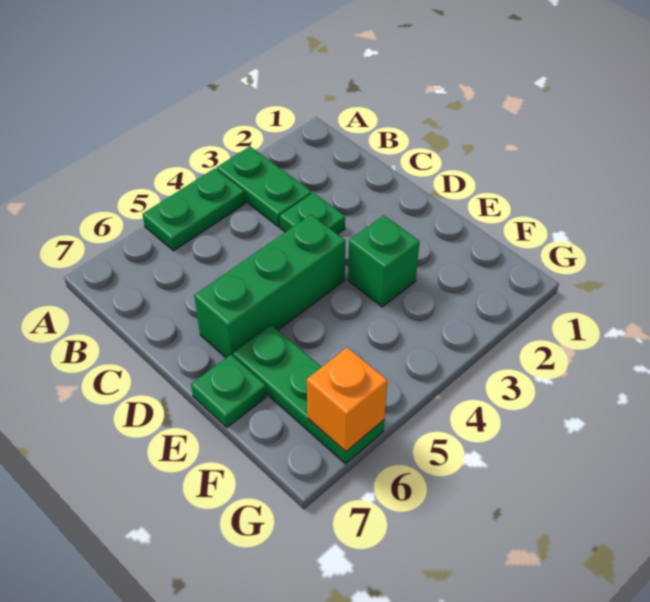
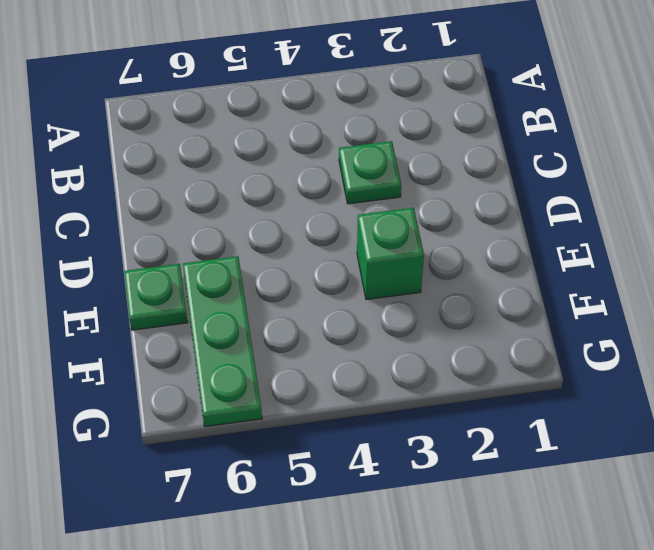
none -> green 1x2 plate [217,146,312,227]
none -> green 1x2 plate [142,168,245,251]

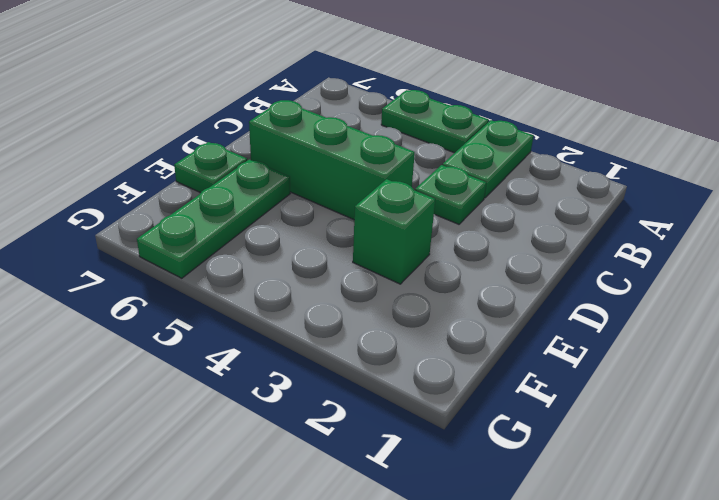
none -> orange 1x1 brick [307,347,388,452]

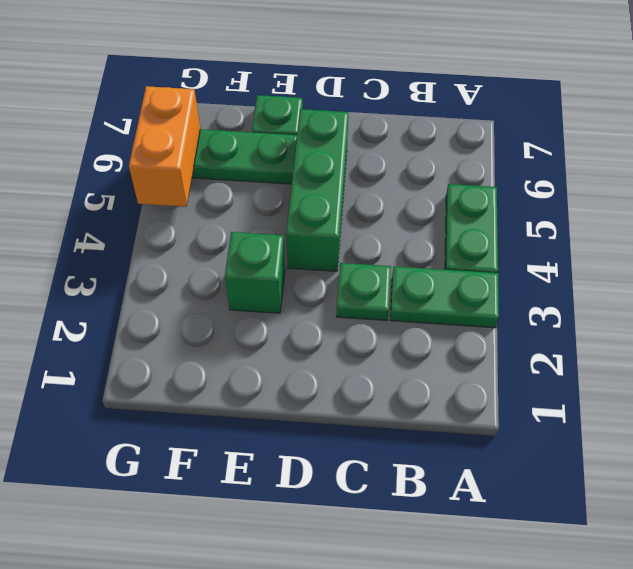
orange 1x2 brick [129,86,200,207] -> orange 1x1 brick [307,347,388,452]

